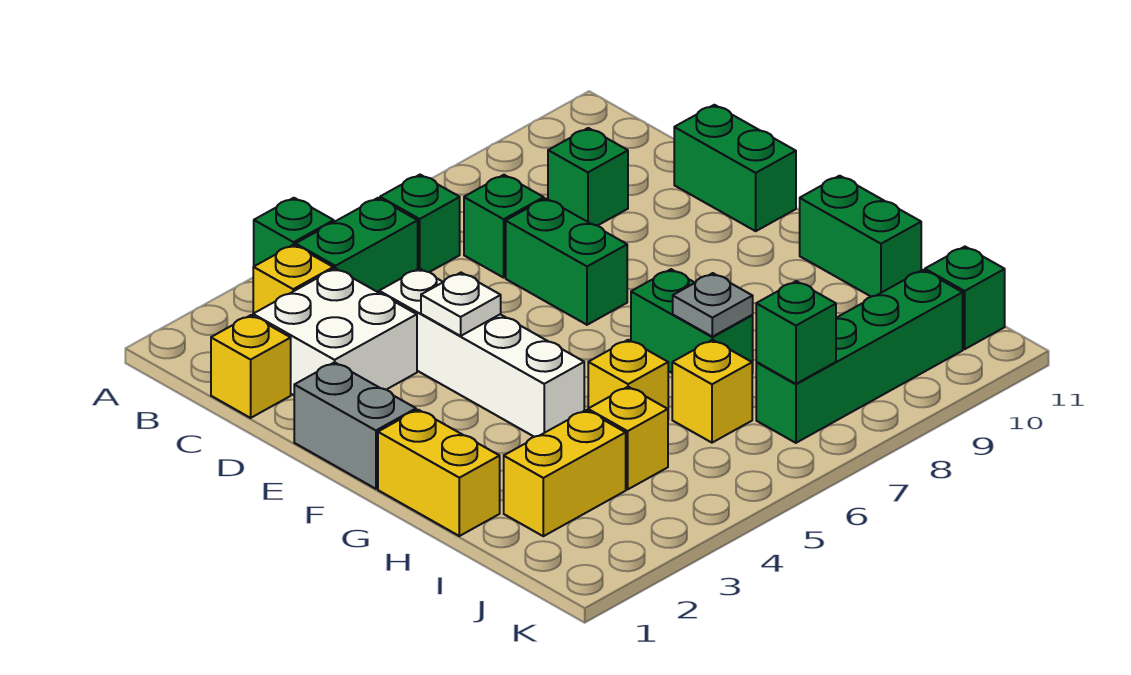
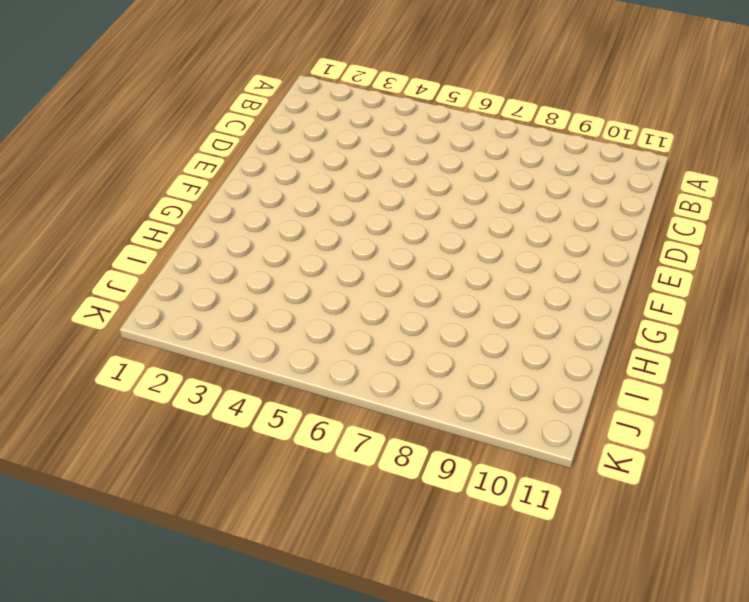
none -> green 1x1 brick [254,198,334,266]
none -> yellow 1x1 brick [253,245,333,313]
none -> green 1x2 brick [296,198,418,293]

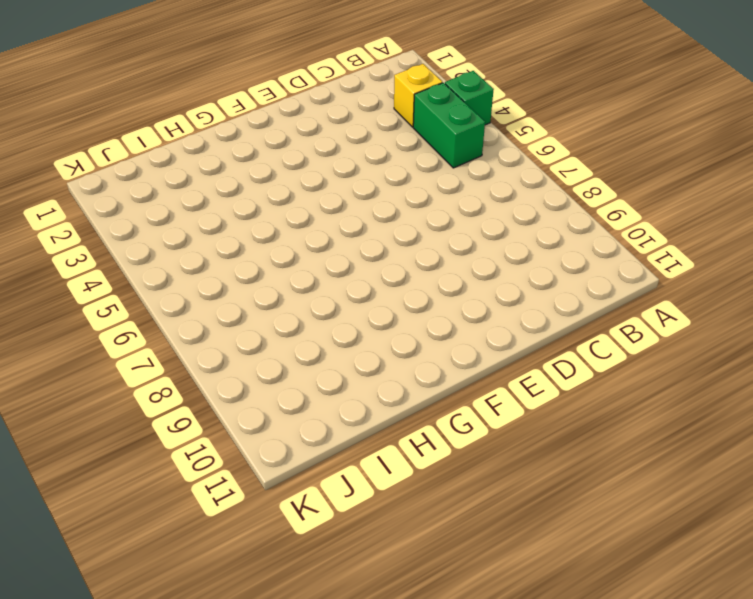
none -> green 1x1 brick [380,175,460,272]
none -> yellow 1x1 brick [211,315,291,418]
none -> white 2x2 brick [253,268,417,395]

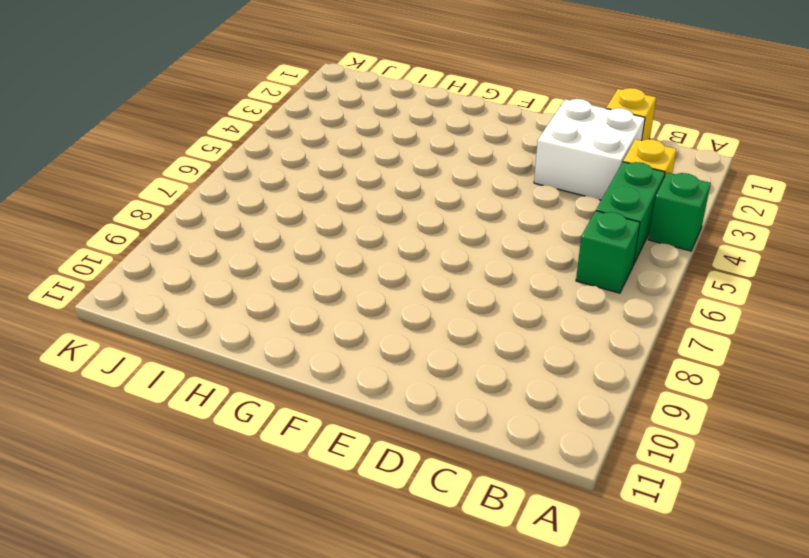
none -> green 1x1 brick [464,175,544,278]
none -> green 1x1 brick [548,128,628,226]
none -> white 1x4 brick [379,268,584,437]

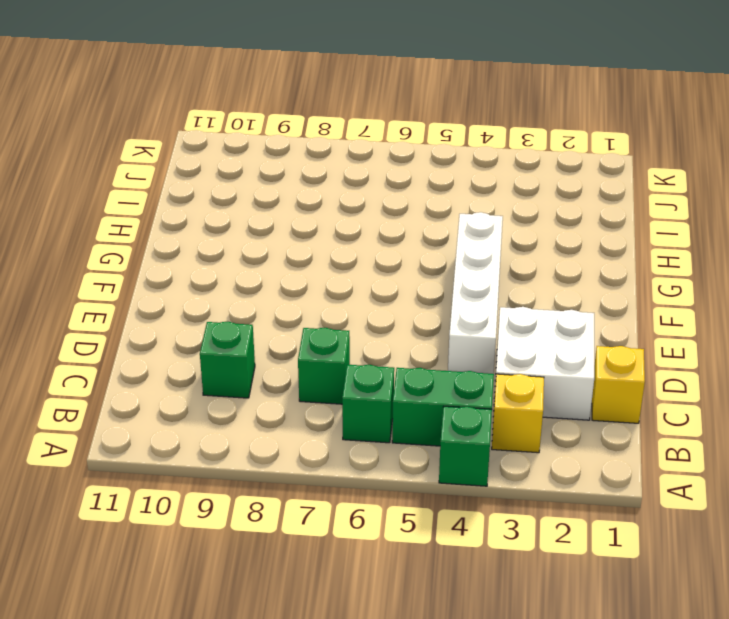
none -> green 1x2 brick [506,198,627,325]
none -> green 1x2 brick [674,105,796,231]
none -> grey 1x2 brick [294,362,416,489]

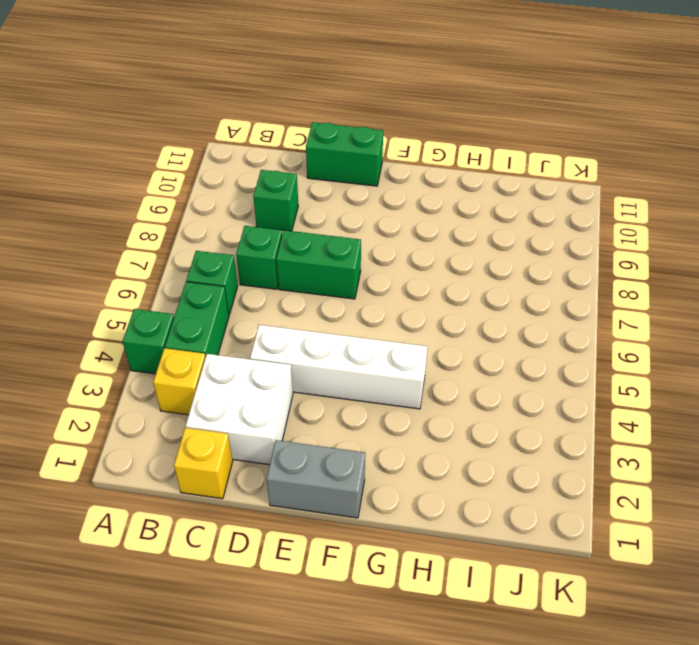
none -> yellow 1x2 brick [378,410,500,536]
none -> green 1x2 brick [631,269,753,373]
none -> green 1x2 brick [800,176,921,297]

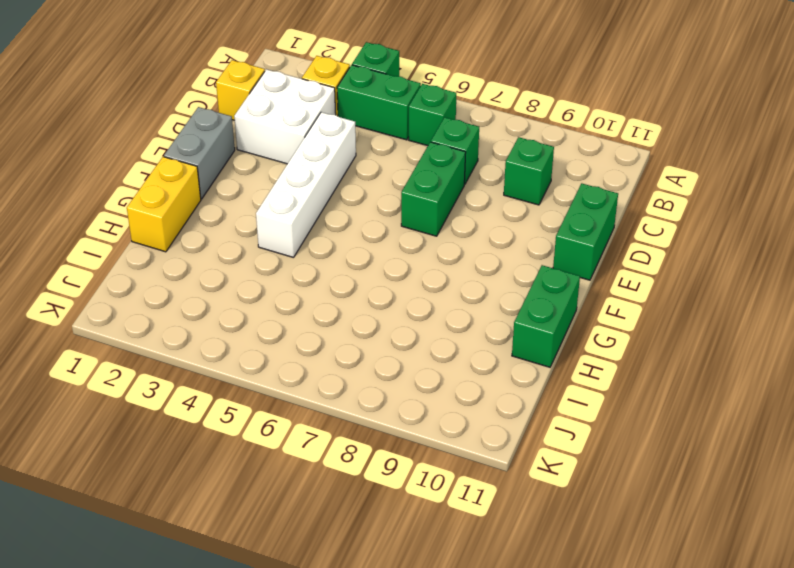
none -> green 1x2 brick [631,269,753,373]
none -> yellow 1x1 brick [588,340,668,409]
none -> yellow 1x2 brick [504,410,626,536]

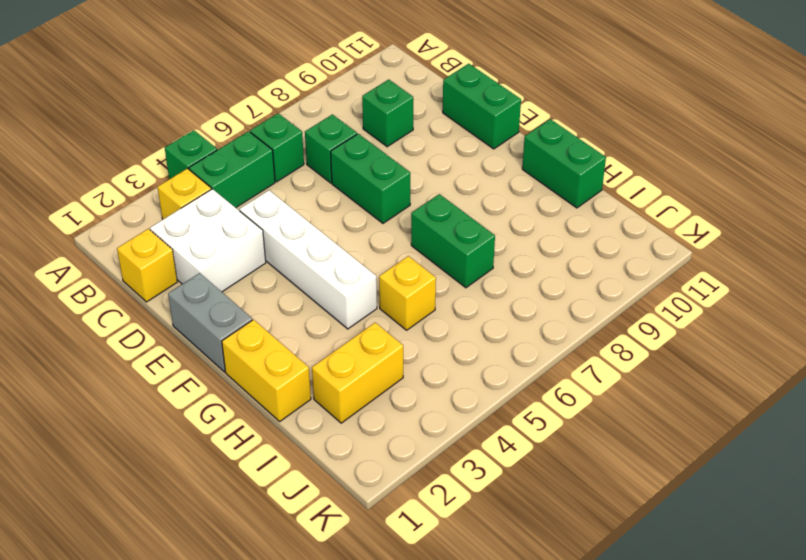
none -> yellow 1x1 brick [588,387,668,489]
none -> yellow 1x1 brick [672,340,752,443]
none -> green 1x4 brick [756,270,963,443]

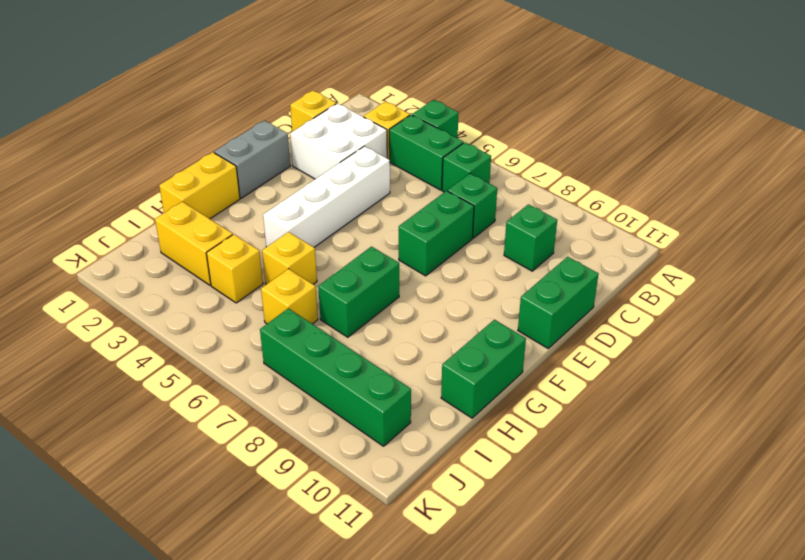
none -> green 1x1 brick [925,247,1005,349]
none -> white 1x1 plate [421,273,501,336]
none -> grey 1x1 plate [673,273,753,337]

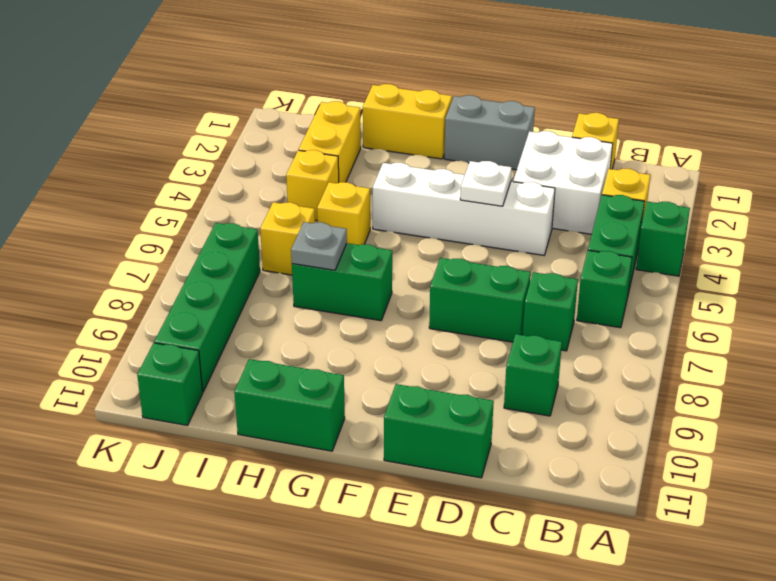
none -> green 1x1 brick [756,281,836,384]

